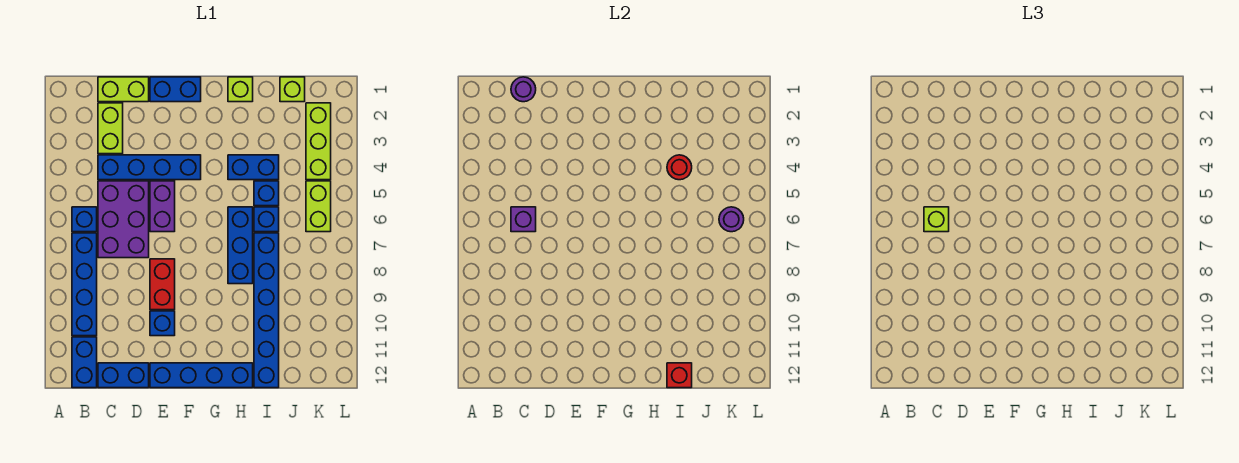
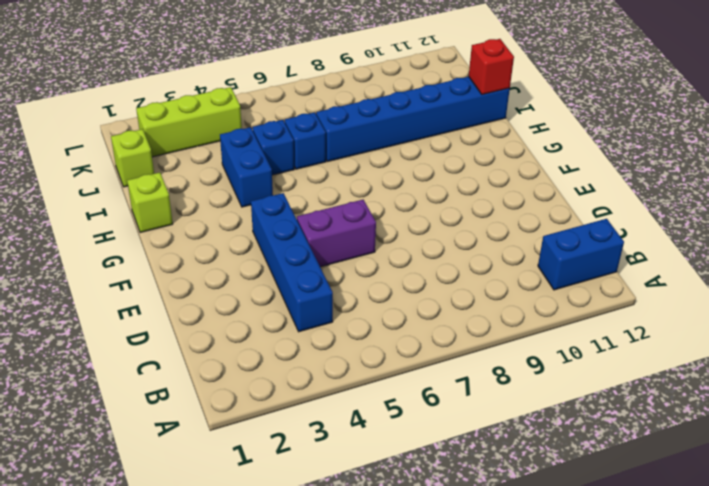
none -> blue 1x1 brick [72,207,97,232]
none -> blue 1x4 brick [72,233,97,336]
none -> lime 1x2 brick [98,77,149,102]

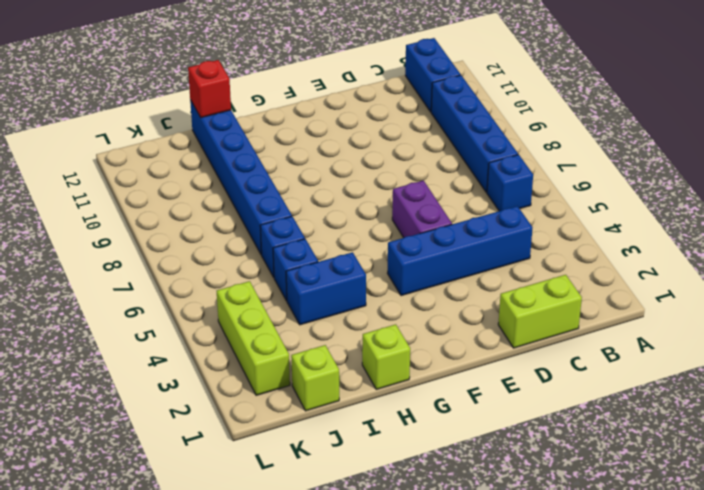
none -> lime 1x2 brick [98,103,123,154]
none -> purple 2x3 brick [98,181,149,258]
none -> blue 1x2 brick [98,363,149,388]

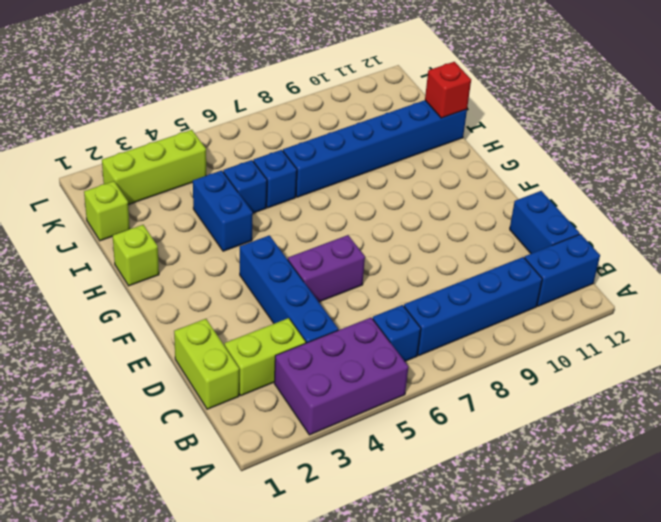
purple 2x3 brick [274,318,408,435] -> purple 2x3 brick moved to [98,181,149,258]
none -> blue 1x2 brick [150,77,201,102]
none -> red 1x2 brick [150,259,175,310]
none -> blue 1x1 brick [150,311,175,336]

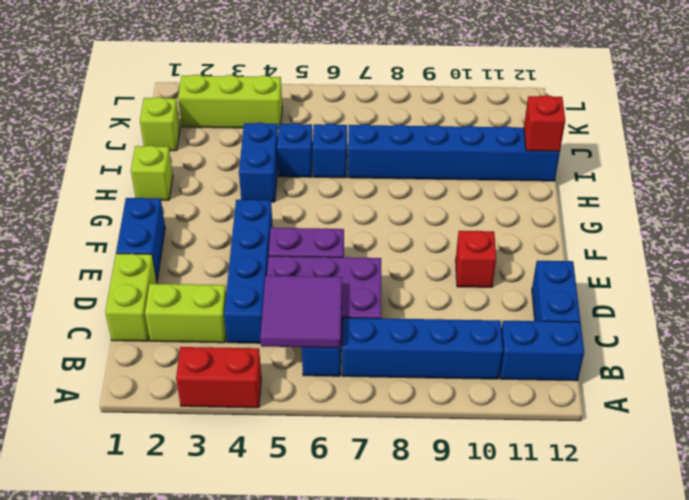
red 1x2 brick [176,347,261,408] -> red 1x2 brick moved to [150,259,175,310]
purple 2x2 tile [260,276,342,348] -> purple 1x1 brick [511,207,536,232]
red 1x1 brick [456,231,496,287] -> blue 1x1 brick [150,311,175,336]
none -> blue 1x4 brick [150,363,253,388]
none -> blue 1x3 brick [228,207,253,284]
none -> lime 1x2 brick [306,181,331,232]

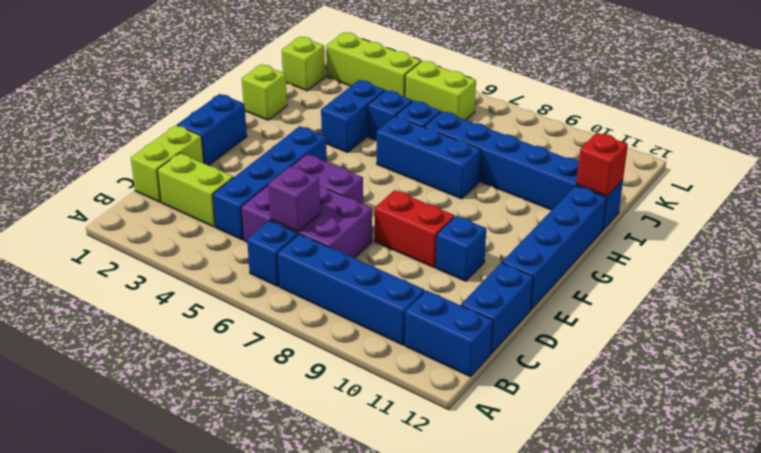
none -> purple 1x1 round brick [511,77,536,102]
none -> red 1x1 round brick [667,155,692,180]
none -> purple 1x1 round brick [719,207,744,232]

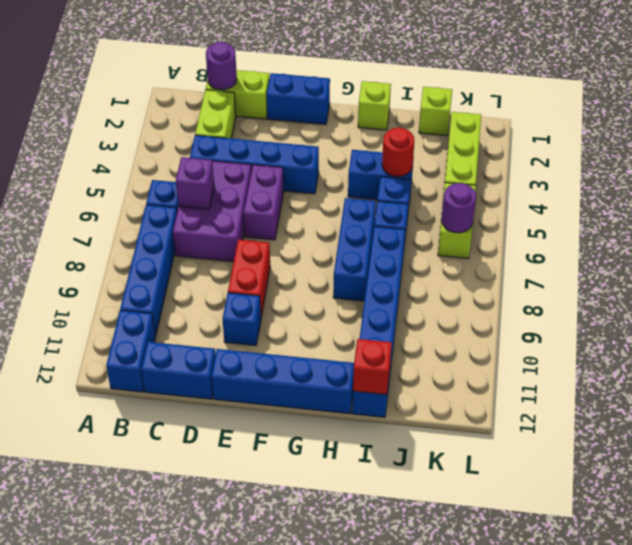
none -> lime 1x1 brick [924,207,949,232]

